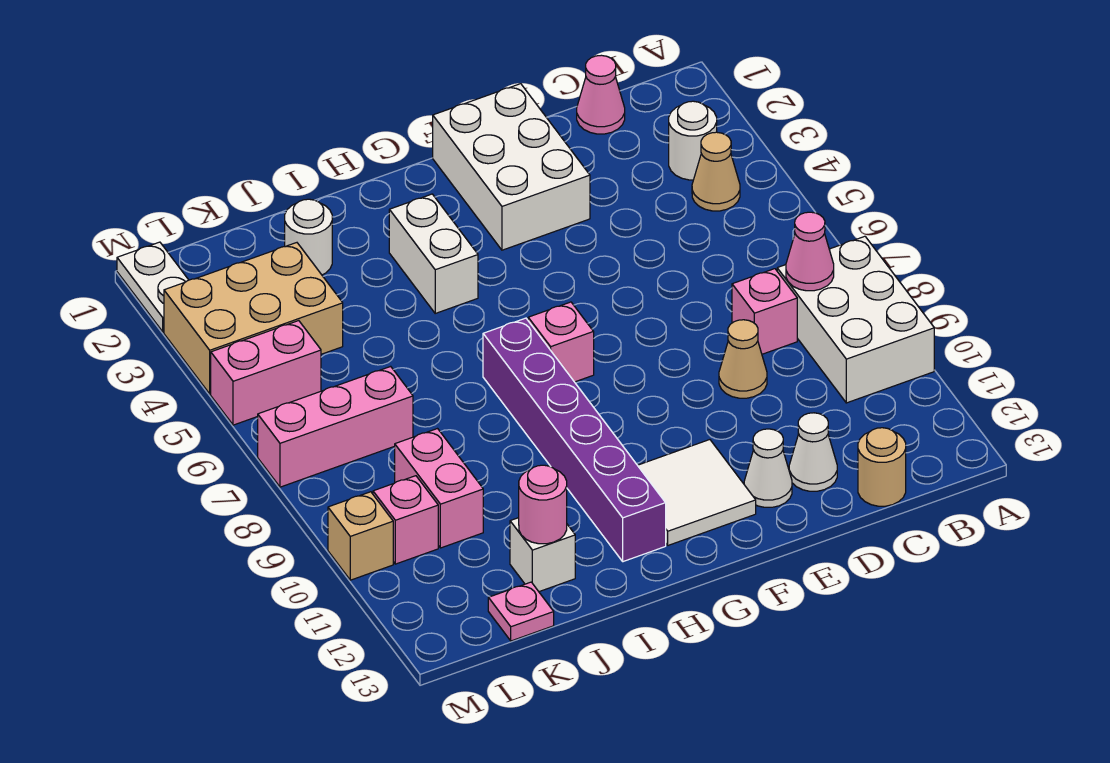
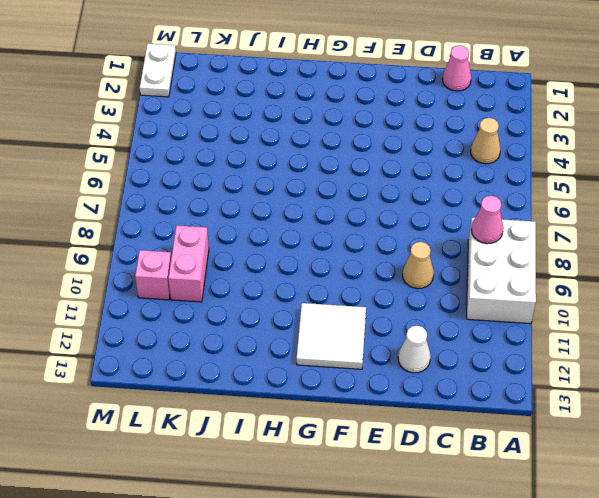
none -> white 1x1 round brick [669,101,717,180]
none -> pink 1x1 brick [732,269,797,354]
none -> tan 1x1 round brick [858,428,906,506]

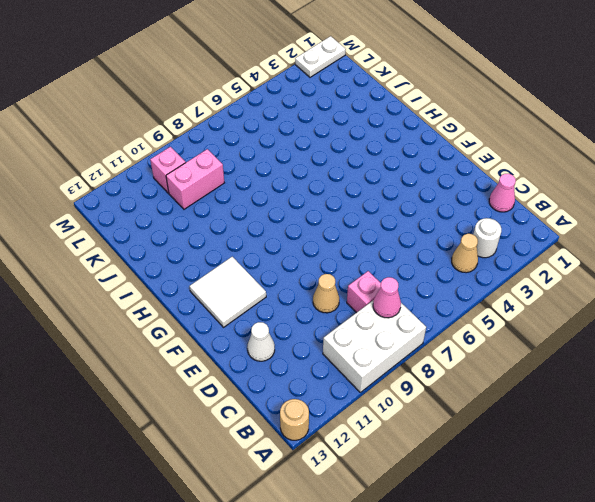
tan 1x1 round brick [280,399,309,440] -> tan 1x1 round brick moved to [858,428,906,506]
none -> white 2x3 brick [433,84,590,250]
none -> white 1x1 cone [744,429,792,507]
none -> pink 1x1 brick [528,302,594,382]

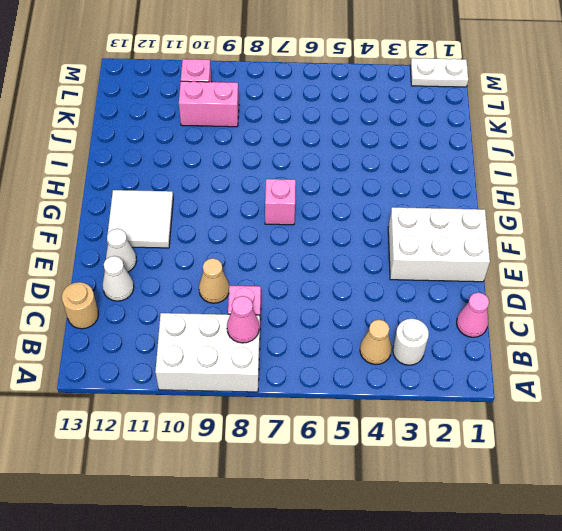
none -> white 1x2 brick [389,194,478,313]
none -> purple 1x6 brick [483,318,666,562]
none -> white 1x1 round brick [285,199,332,275]

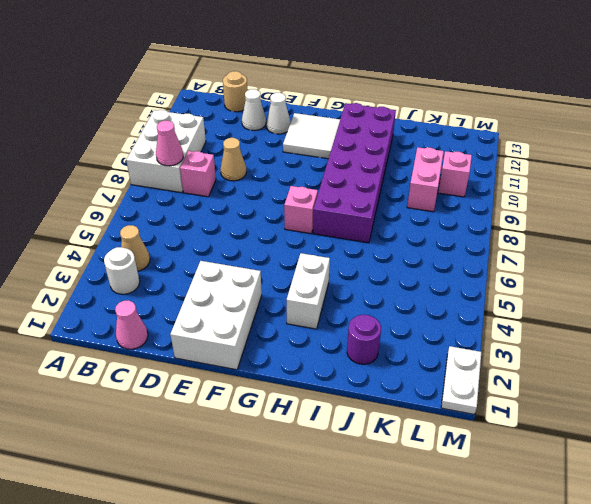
purple 2x6 brick [313,103,396,243] -> purple 1x6 brick [483,318,666,562]
purple 1x1 round brick [347,315,381,364] -> white 1x1 round brick [285,199,332,275]
none -> white 1x1 brick [510,518,575,592]
none -> tan 2x3 brick [164,243,343,394]
none -> pink 1x3 brick [258,366,413,487]

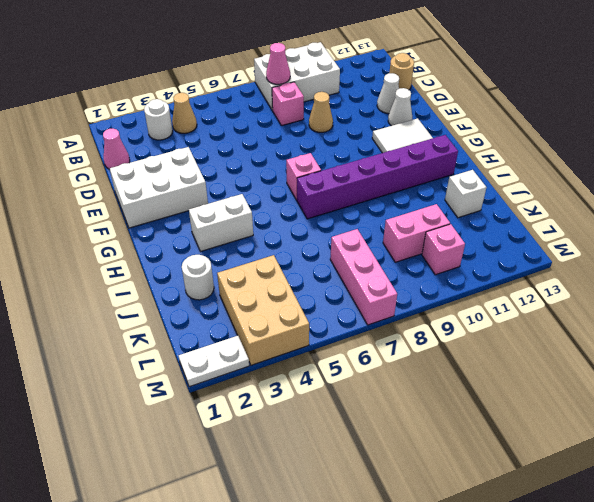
none -> pink 1x1 plate [488,582,554,641]
none -> pink 1x2 brick [211,321,321,425]
none -> tan 1x1 brick [328,492,393,580]

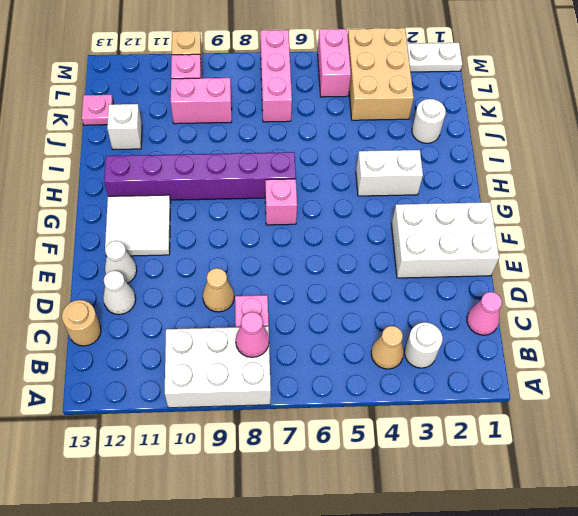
none -> pink 1x1 round brick [519,465,567,544]

